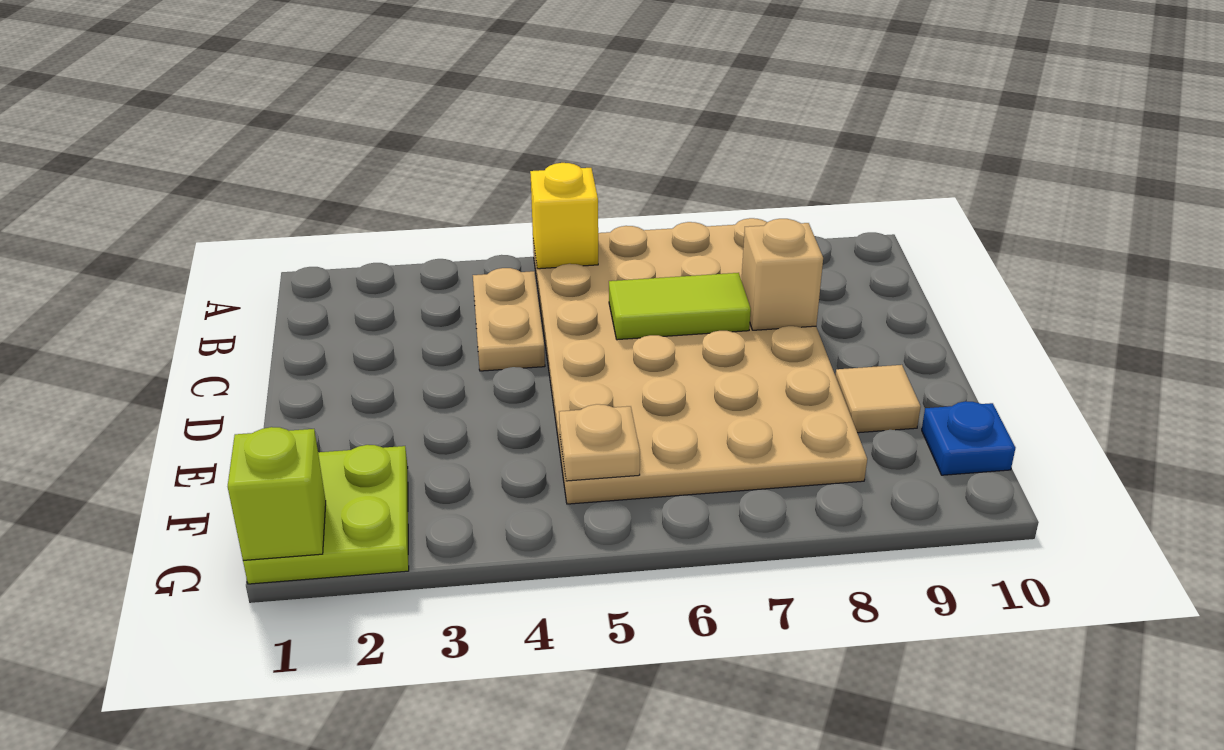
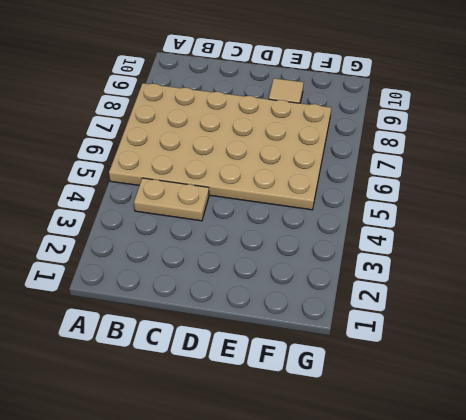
none -> lime 2x2 plate [243,445,409,584]
none -> blue 1x1 plate [922,401,1015,475]

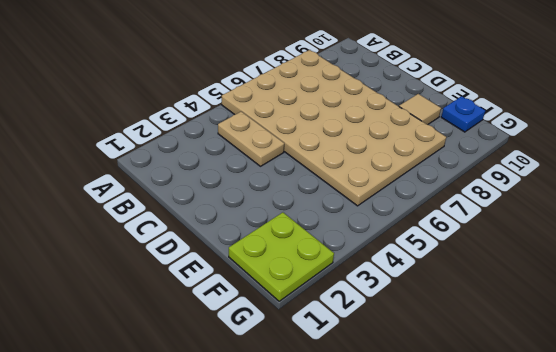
none -> yellow 1x1 brick [530,163,598,269]
none -> lime 1x2 tile [609,273,751,340]

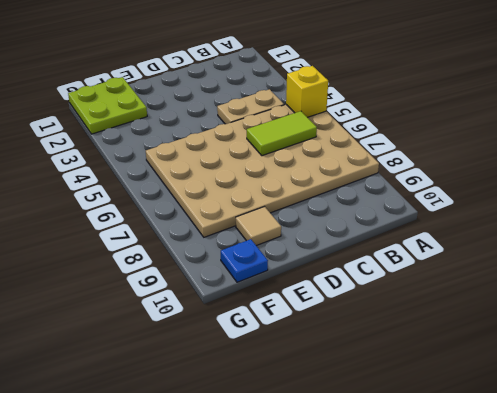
lime 1x2 tile [247,111,317,156] -> lime 1x2 tile turned to [609,273,751,340]
none -> tan 1x1 brick [741,219,823,330]
none -> tan 1x1 plate [559,404,640,481]

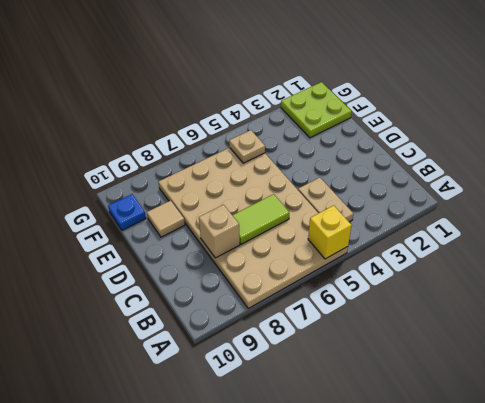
none -> lime 1x1 brick [228,427,326,560]

